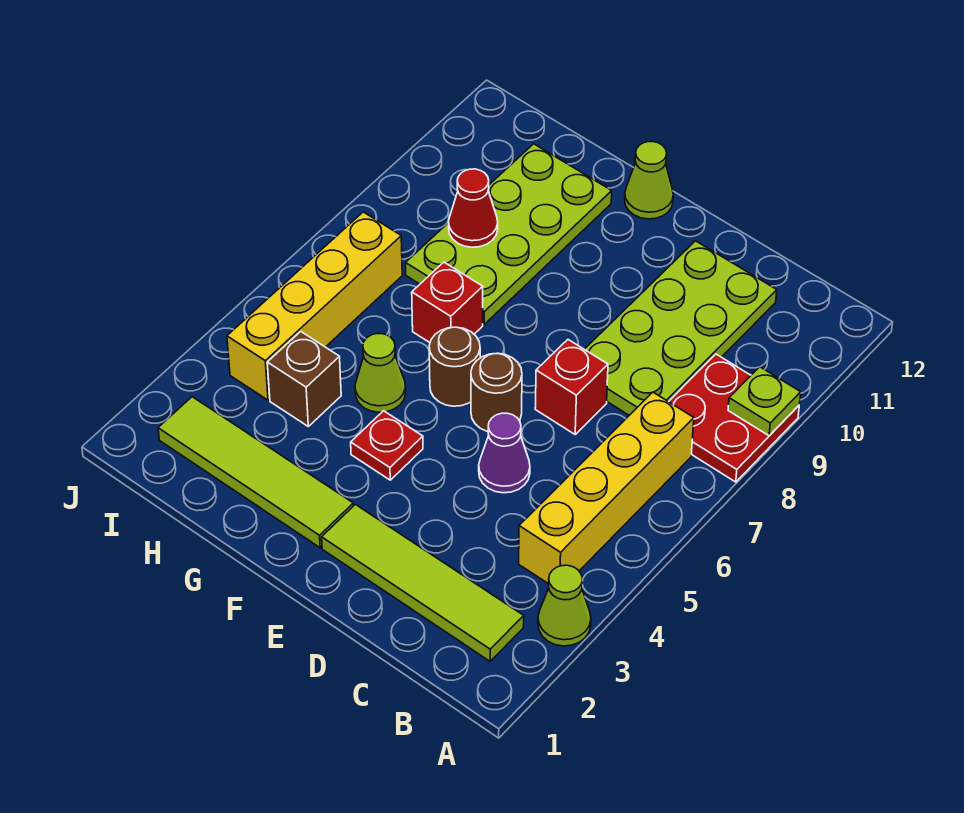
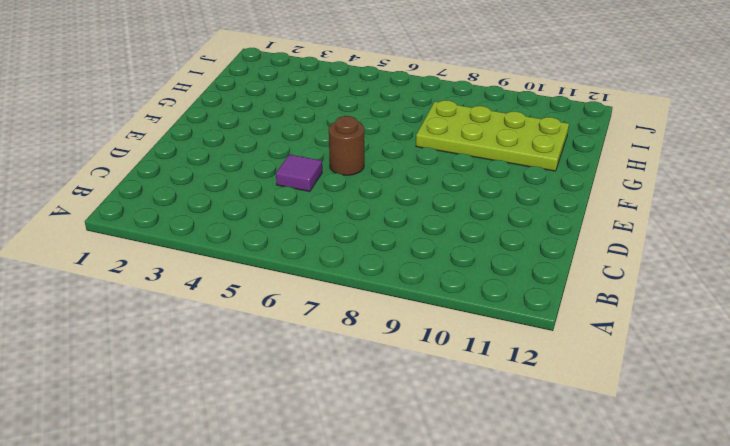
purple 1x1 tile [276,155,322,192] -> purple 1x1 cone [479,413,530,493]
none -> lime 1x1 cone [538,565,591,646]
none -> red 2x2 plate [669,354,799,482]
none -> lime 1x4 tile [322,504,524,661]

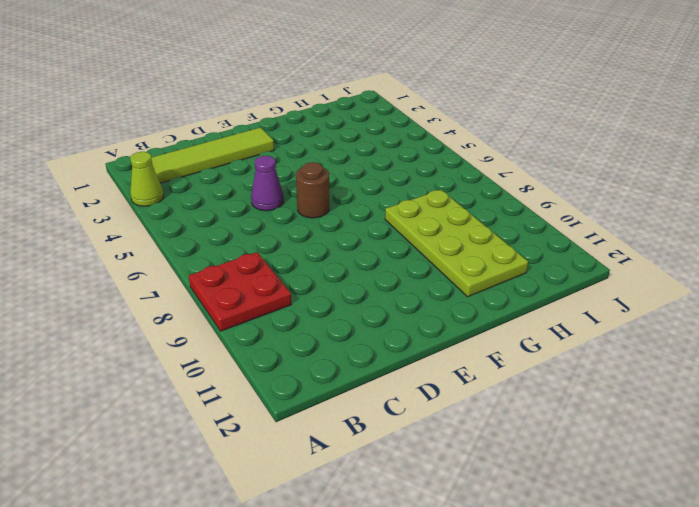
none -> yellow 1x4 brick [519,392,694,584]
none -> lime 2x4 plate [584,241,777,415]
none -> red 1x1 brick [535,340,608,434]

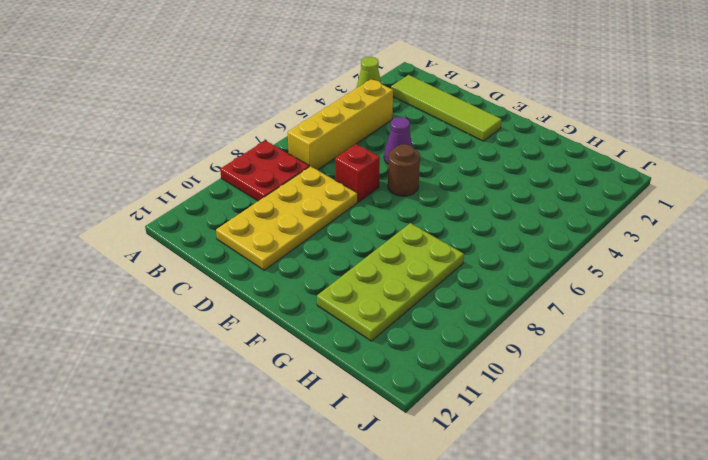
yellow 2x4 plate [216,166,358,270] -> lime 2x4 plate [584,241,777,415]
none -> lime 1x4 tile [158,397,353,548]
none -> red 1x1 plate [351,411,423,480]
none -> brown 1x1 round brick [429,327,480,406]

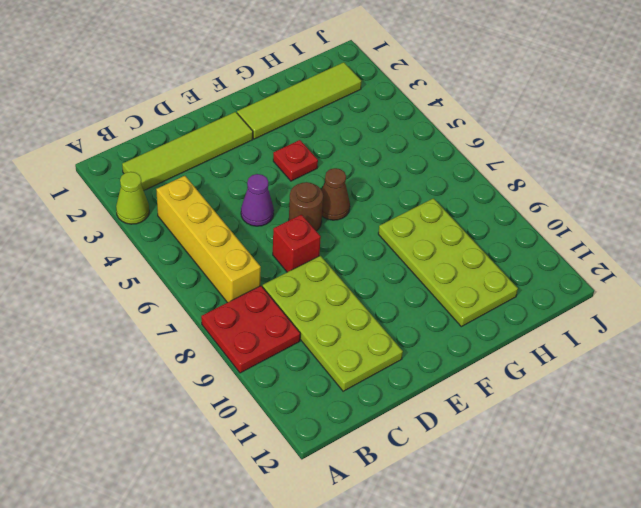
brown 1x1 cone [322,168,350,220] -> brown 1x1 round brick [429,327,480,406]
none -> lime 1x1 cone [625,142,673,219]
none -> lime 1x1 cone [355,334,406,412]
none -> red 1x1 brick [412,262,483,343]

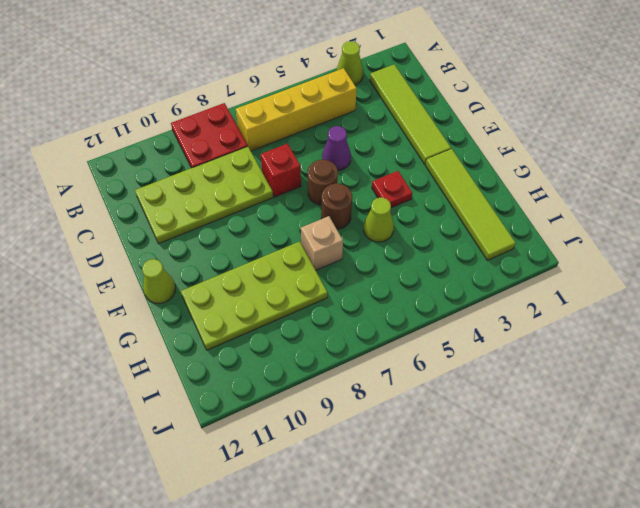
tan 1x1 brick [301,216,343,270] -> red 1x1 brick [412,262,483,343]
none -> brown 1x1 brick [267,332,341,426]
none -> yellow 1x4 brick [227,212,402,400]
none -> lime 1x1 plate [728,367,801,436]

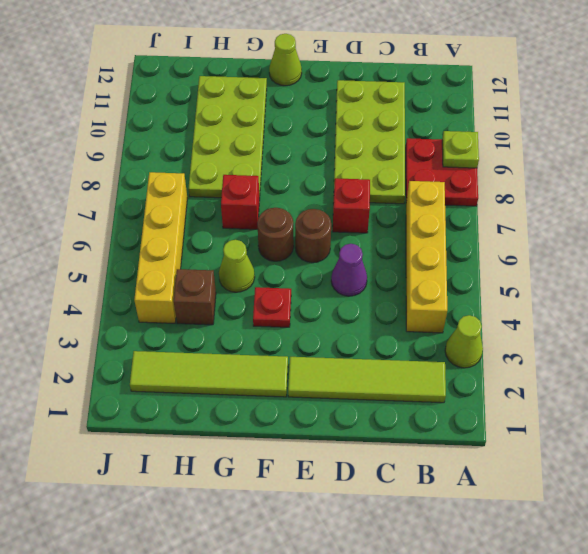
none -> red 1x1 cone [449,169,498,247]

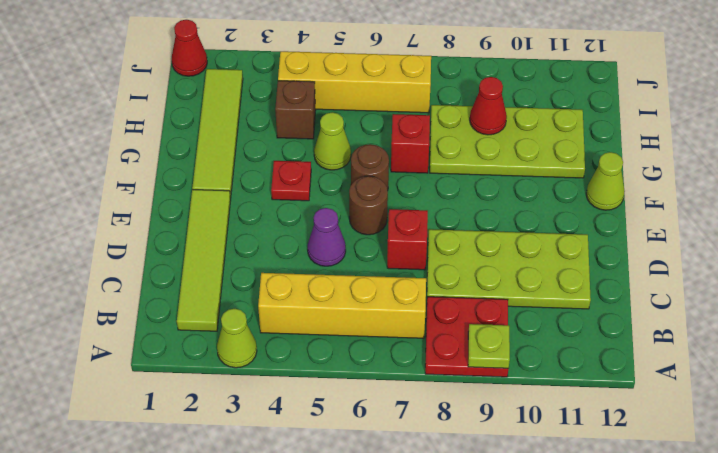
red 1x1 cone [172,20,207,76] -> none

